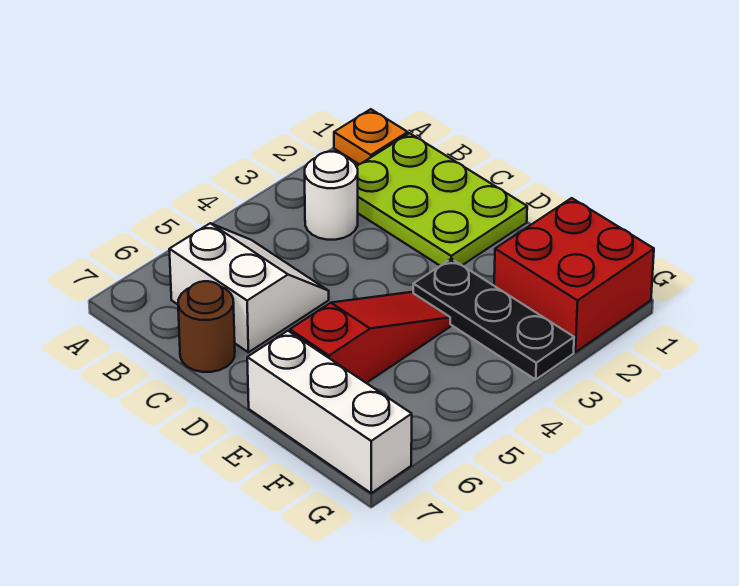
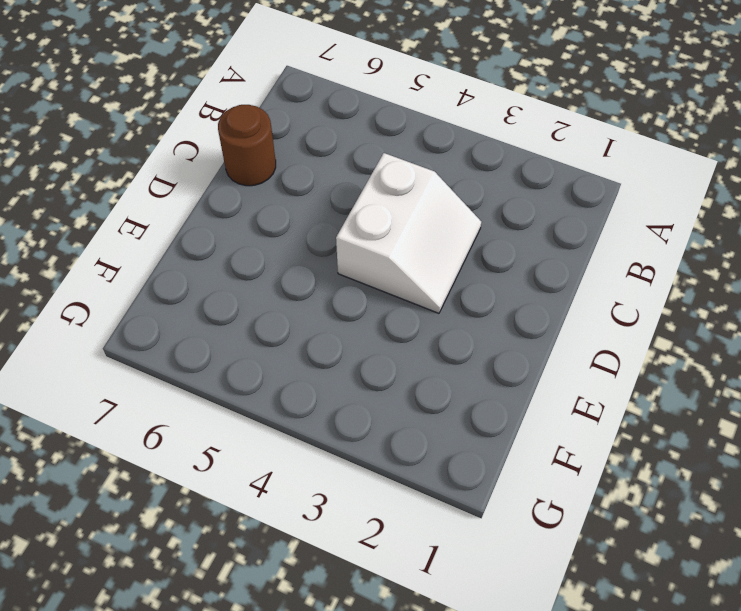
white 2x2 slope [336,153,481,313] -> white 2x2 slope moved to [169,223,329,352]
none -> orange 1x1 plate [334,109,408,164]
none -> lime 2x3 plate [357,133,527,266]

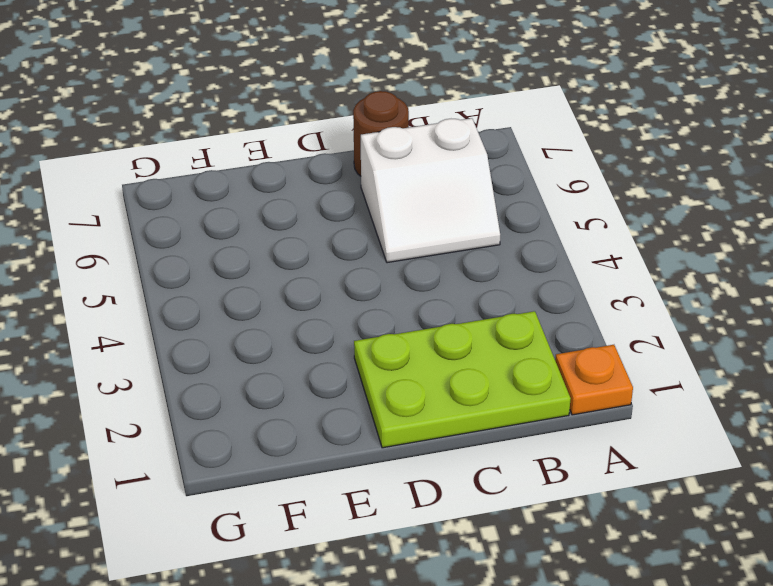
none -> white 1x1 round brick [305,152,358,240]
none -> black 1x3 plate [413,259,574,379]

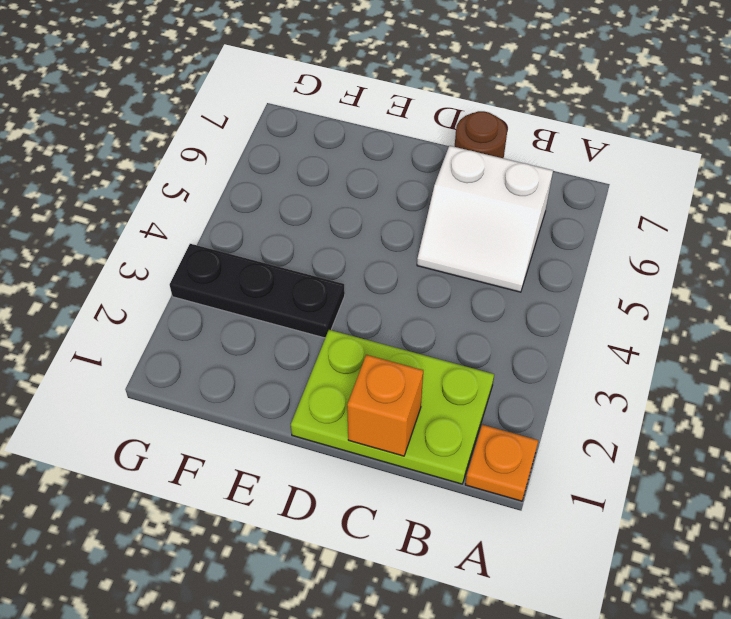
orange 1x1 brick [347,355,423,456] -> none
none -> white 1x1 round brick [305,152,358,240]
none -> red 1x3 slope [290,292,450,383]

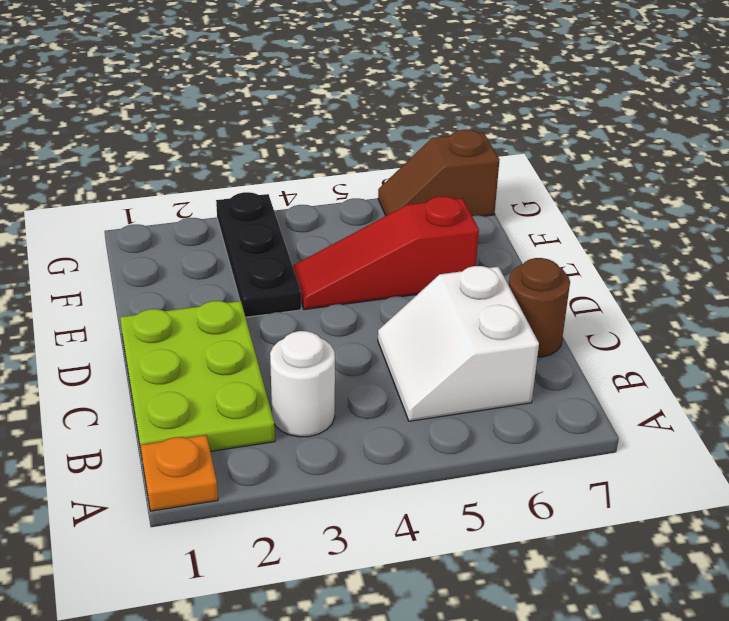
brown 1x2 slope [378,130,499,216] -> white 1x3 brick [247,331,412,493]
none -> red 2x2 brick [494,198,654,352]

